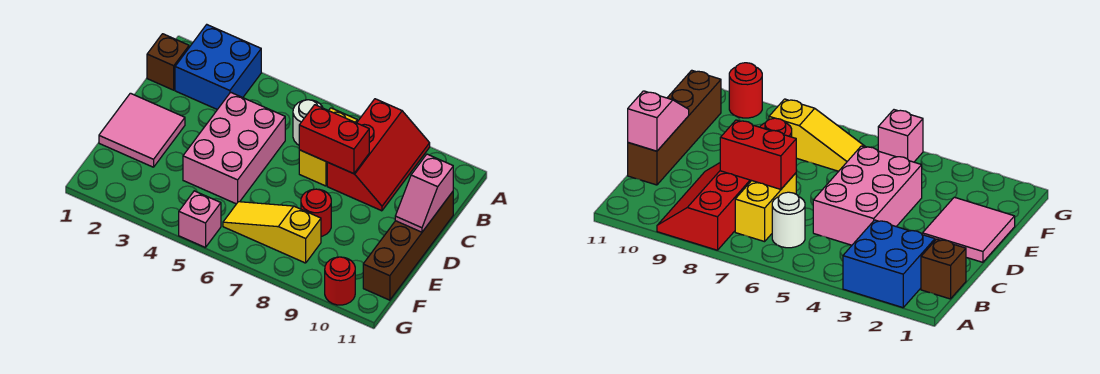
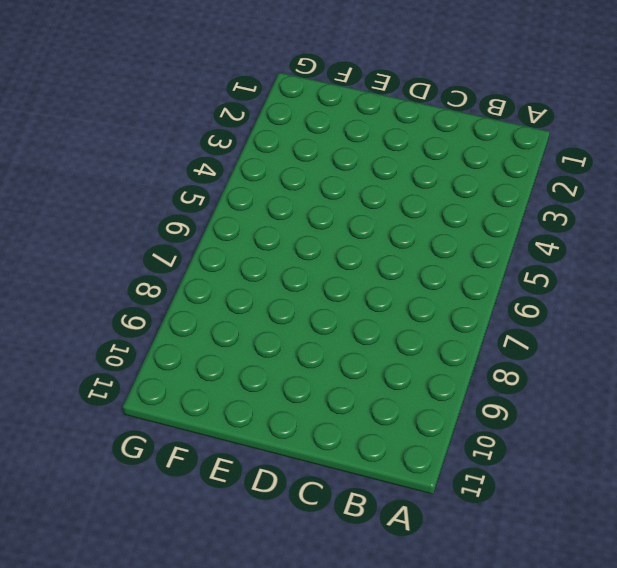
none -> blue 2x2 brick [175,25,261,110]
none -> red 2x3 slope [327,99,430,211]
none -> brown 1x1 brick [147,34,189,90]

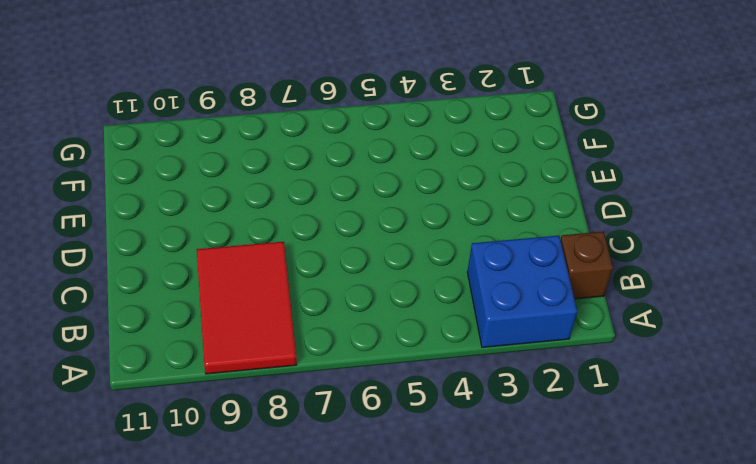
red 2x3 tile [197,242,297,374] -> red 2x3 slope [327,99,430,211]
none -> white 1x1 round brick [293,100,323,145]
none -> yellow 1x2 brick [299,108,357,186]
none -> pink 2x3 brick [183,92,285,204]

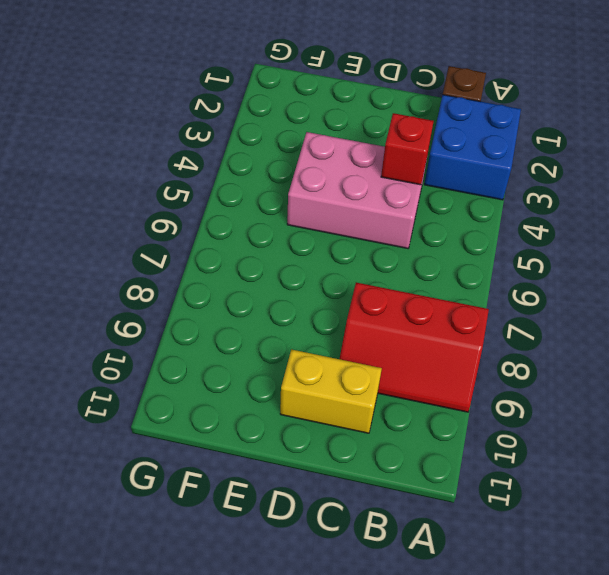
red 1x1 brick [381,113,434,185] -> none
yellow 1x2 brick [280,349,382,433] -> yellow 1x2 brick moved to [299,108,357,186]
none -> white 1x1 round brick [293,100,323,145]
none -> brown 1x4 brick [363,192,453,300]
none -> pink 2x2 tile [99,93,185,167]

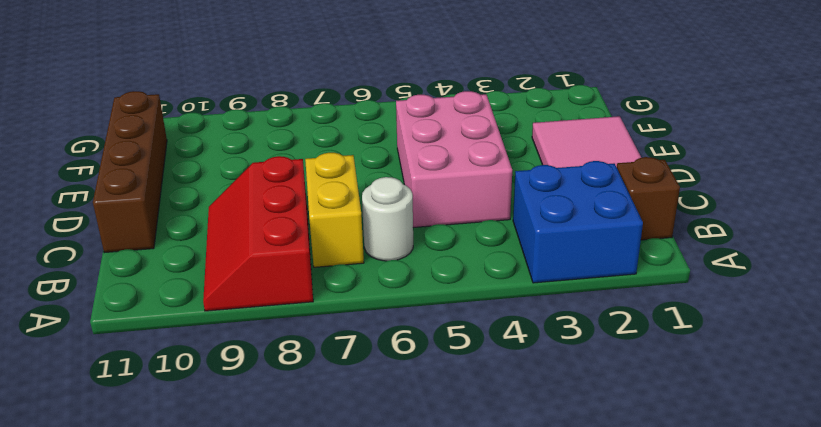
none -> red 1x1 round brick [301,189,331,237]
none -> yellow 1x3 slope [223,202,321,263]
none -> pink 1x1 brick [179,191,221,248]

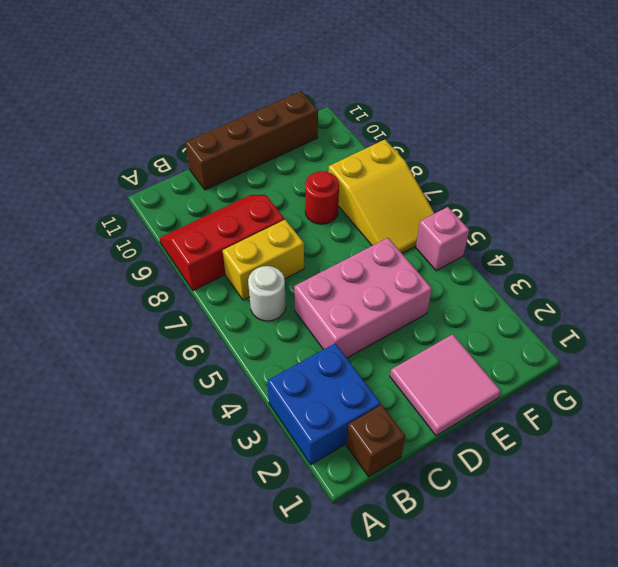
yellow 2x3 slope [328,140,435,253] -> yellow 1x3 slope [223,202,321,263]
none -> red 1x1 round brick [325,257,355,305]
none -> red 1x2 brick [299,105,369,174]
none -> pink 1x2 slope [395,154,453,232]

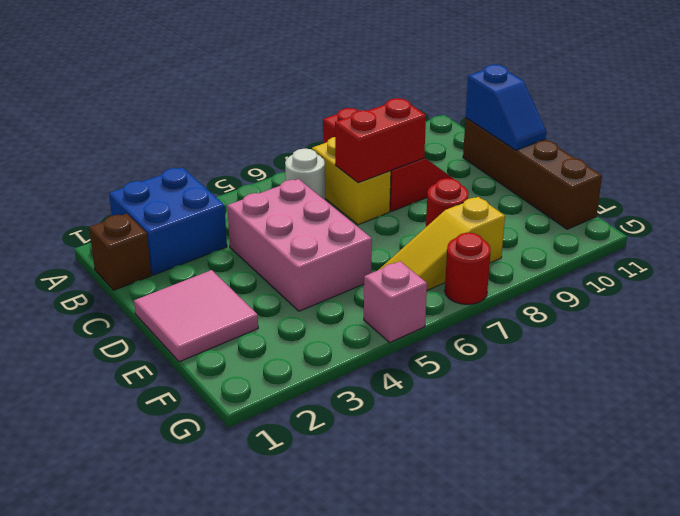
blue 1x2 slope [466,65,546,150] -> pink 1x2 slope [395,154,453,232]
red 1x1 round brick [445,233,491,305] -> red 1x1 round brick moved to [325,257,355,305]

